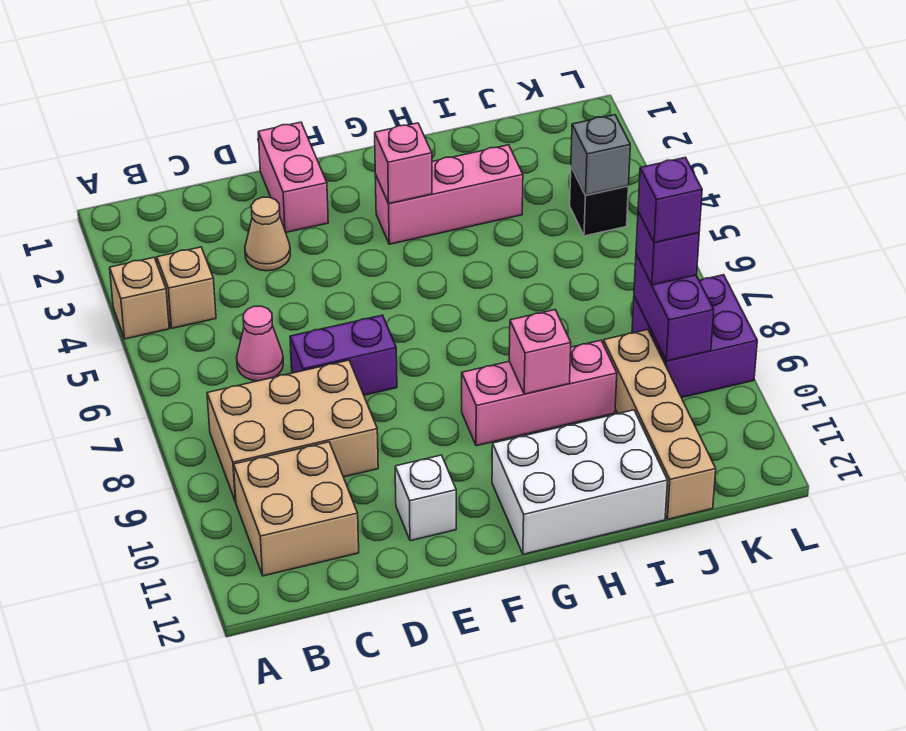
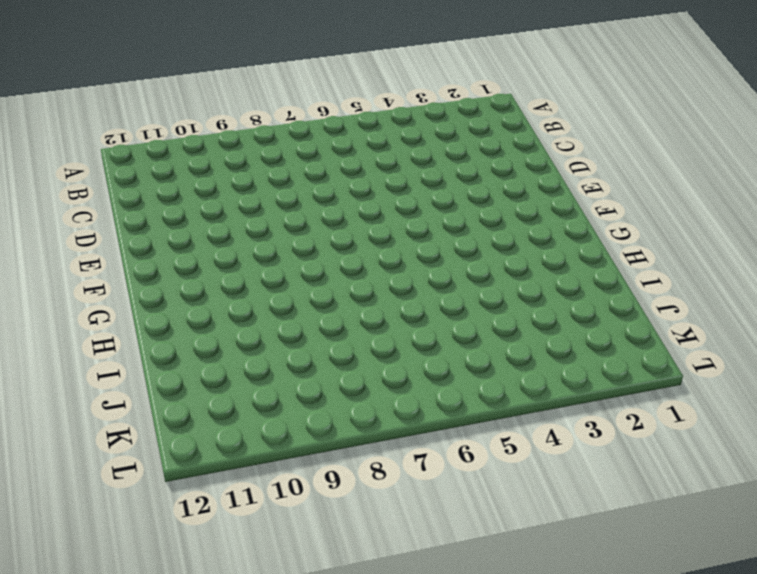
none -> tan 1x1 brick [110,257,169,339]
none -> tan 1x1 brick [157,247,216,328]
none -> tan 2x3 brick [207,360,378,502]

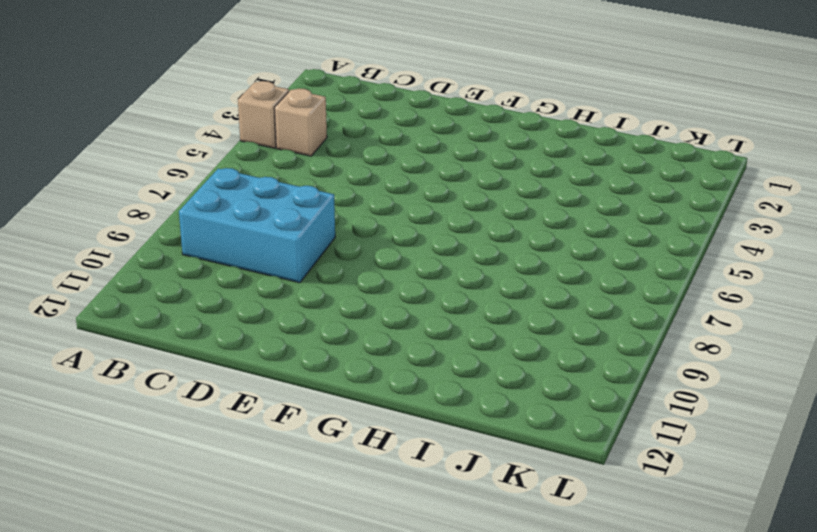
cyan 2x3 brick [179,168,335,283] -> tan 2x3 brick [207,360,378,502]
none -> tan 2x2 brick [234,442,359,576]
none -> pink 1x1 cone [237,306,283,381]
none -> tan 1x1 cone [245,197,290,271]

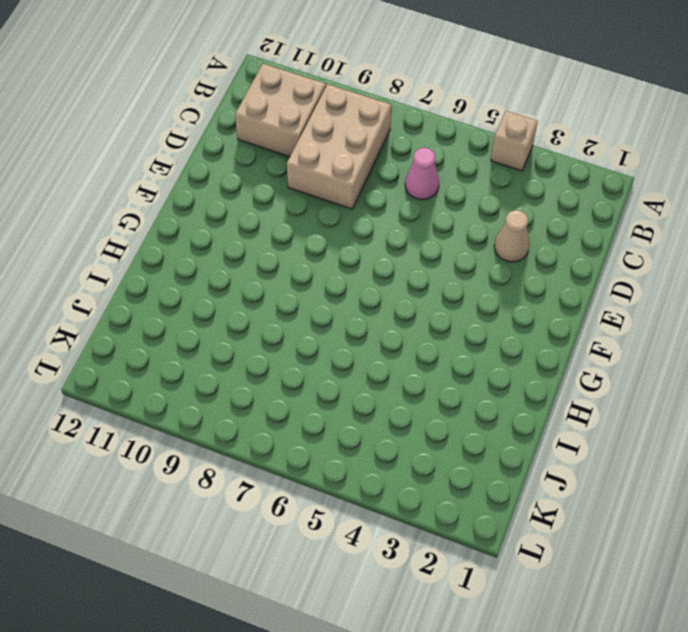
none -> tan 1x1 brick [157,247,216,328]
none -> purple 1x2 brick [290,315,397,395]
none -> pink 1x2 brick [258,122,328,232]

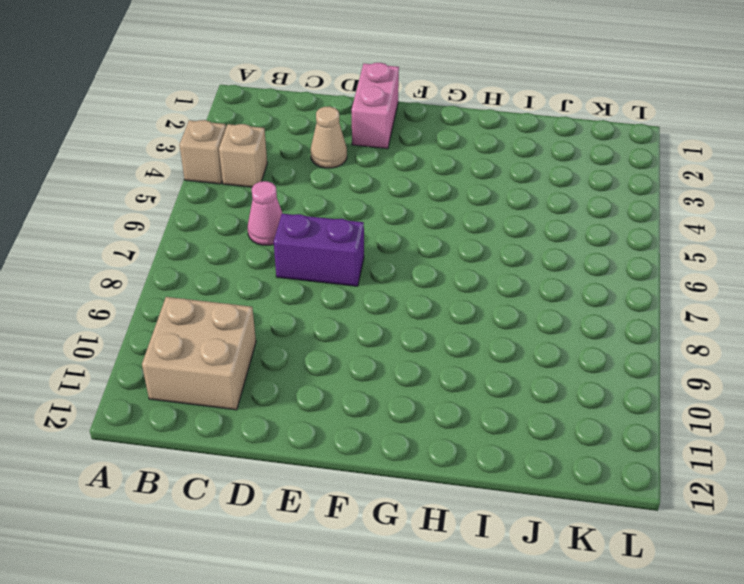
none -> tan 2x3 brick [207,360,378,502]
none -> white 1x1 brick [395,455,456,541]
none -> pink 1x3 brick [375,145,523,244]

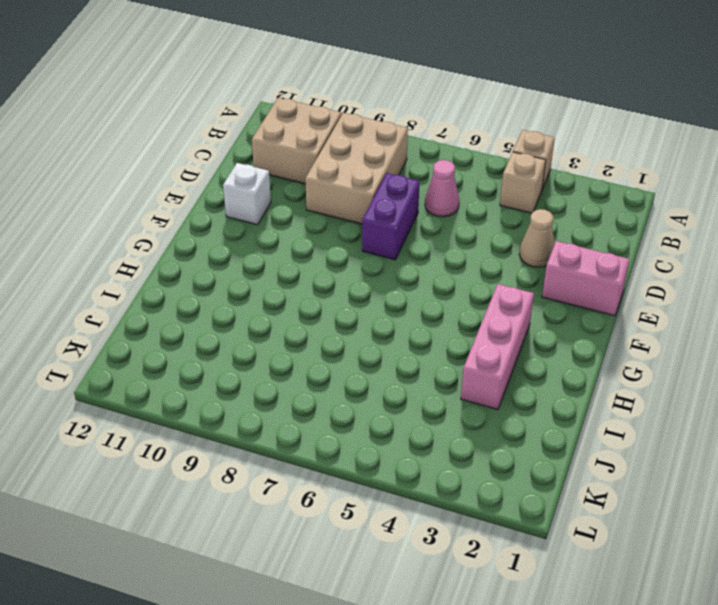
none -> pink 1x3 brick [462,340,617,446]
none -> white 2x3 brick [492,410,668,554]
none -> tan 1x4 brick [603,330,716,519]

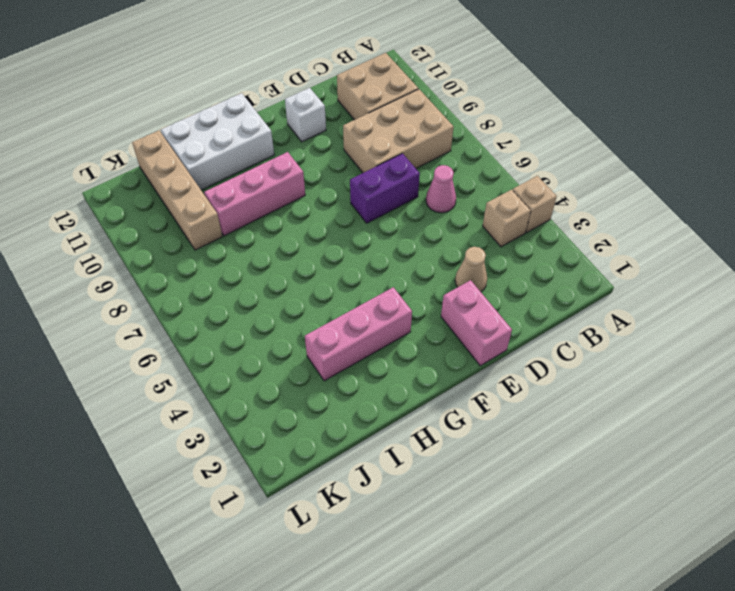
none -> black 1x1 brick [570,167,628,236]
none -> purple 2x2 brick [632,275,757,398]
none -> pink 1x1 brick [375,123,432,203]

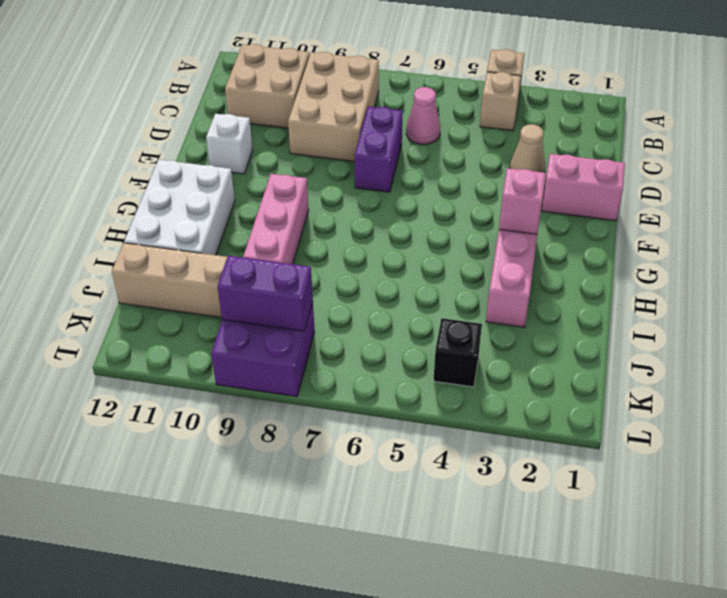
none -> pink 1x1 brick [509,310,571,394]
none -> grey 1x1 brick [571,115,630,195]
none -> purple 1x1 brick [636,212,699,285]

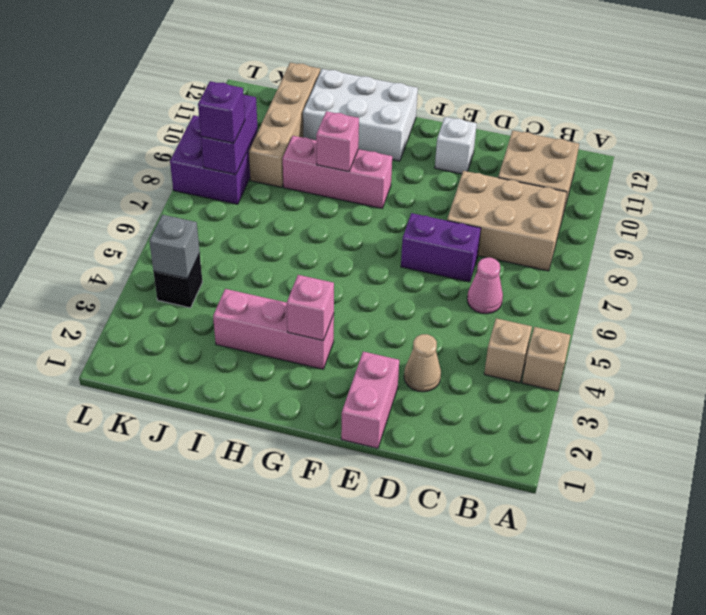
none -> purple 1x1 brick [638,157,702,243]

